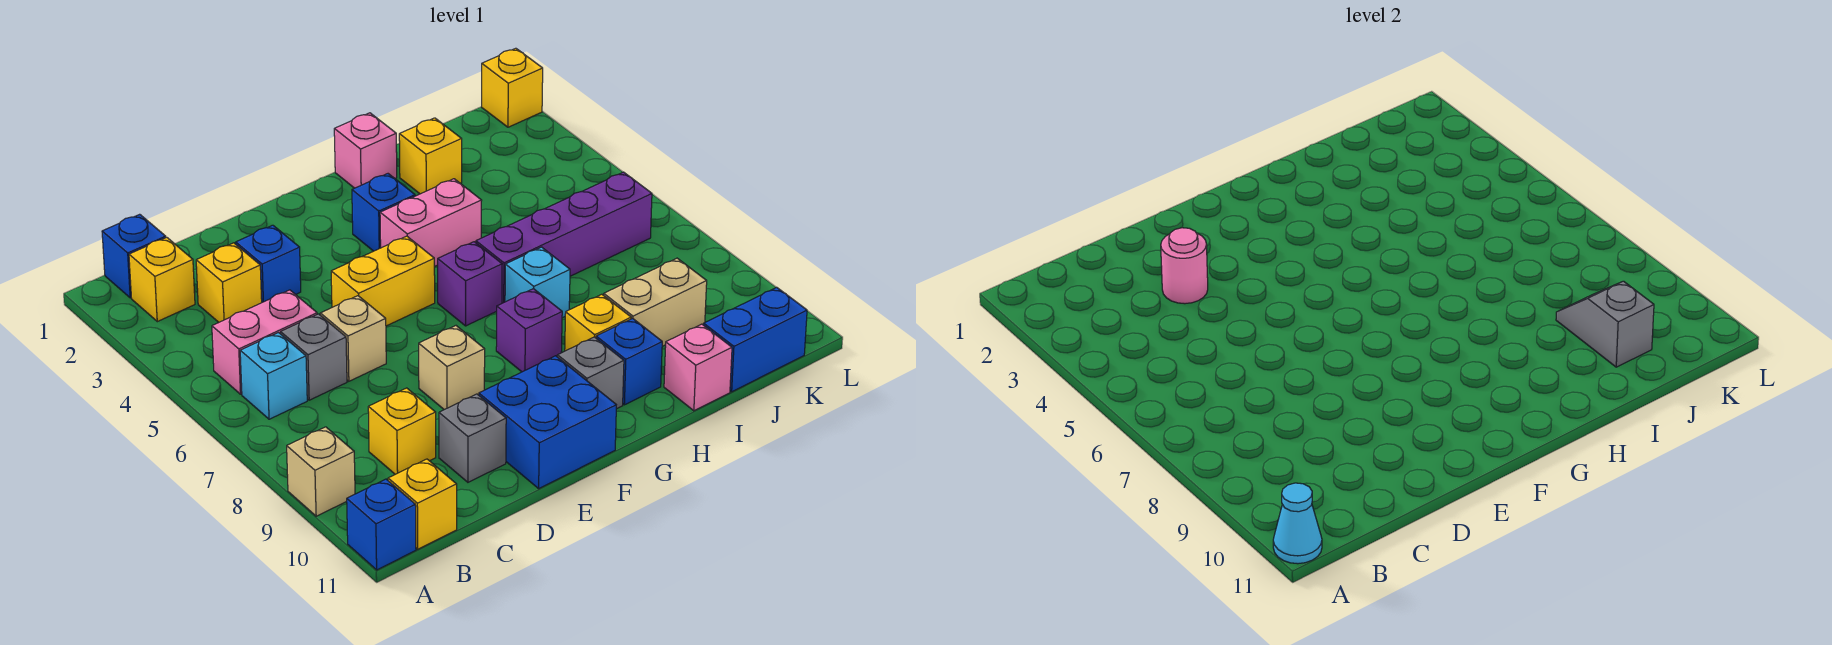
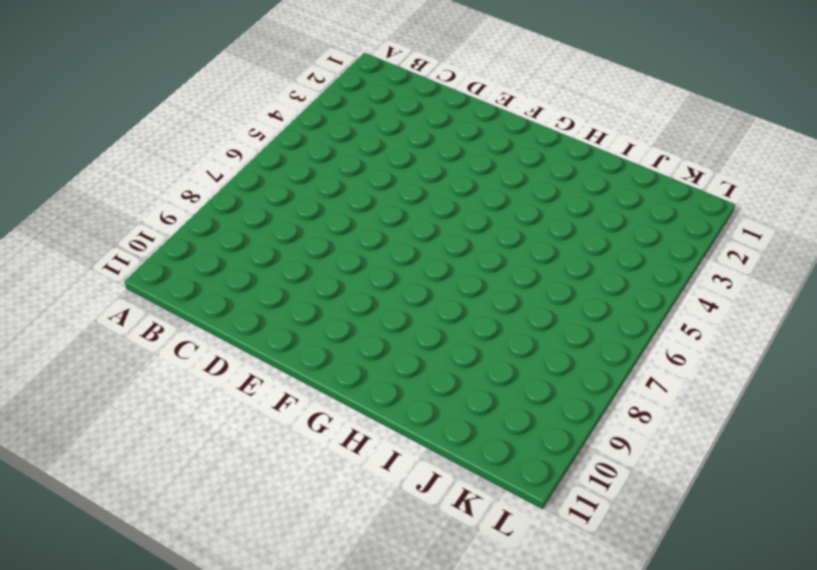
none -> tan 1x1 brick [287,427,355,516]
none -> blue 1x1 brick [347,479,416,570]
none -> blue 1x1 brick [102,214,166,298]
none -> yellow 1x1 brick [129,237,195,322]

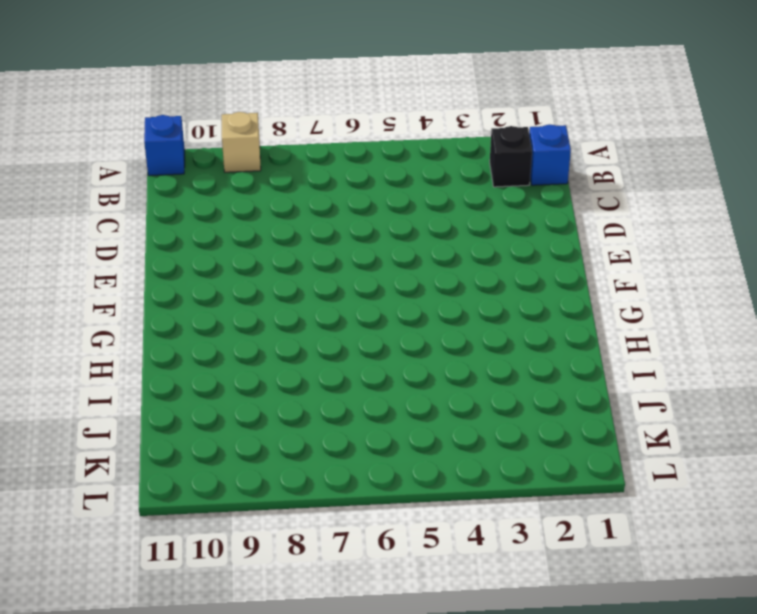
black 1x1 brick [490,126,532,187] -> yellow 1x1 brick [129,237,195,322]
none -> pink 1x2 brick [212,290,317,394]
none -> cyan 1x1 brick [240,333,307,419]
none -> yellow 1x1 brick [388,459,457,549]
none -> yellow 1x1 brick [196,243,262,322]

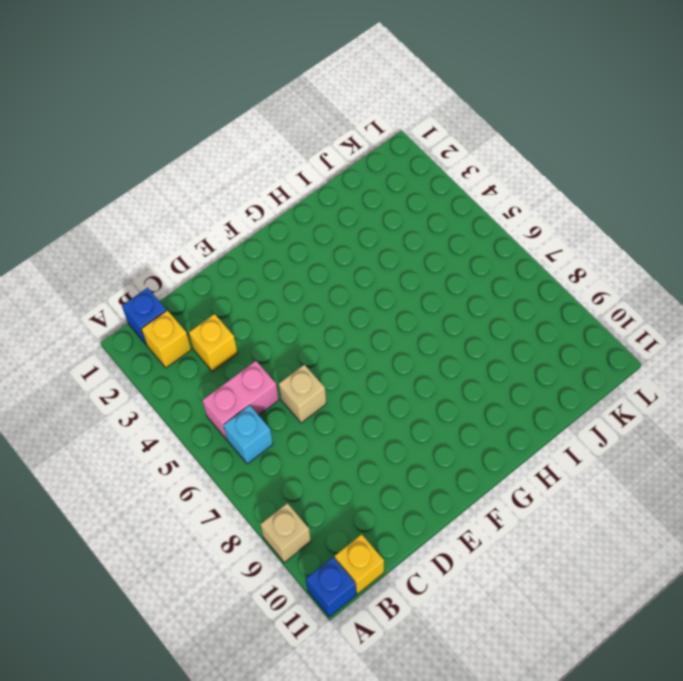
none -> grey 1x1 brick [281,314,347,400]
none -> yellow 1x1 brick [368,388,436,474]
none -> blue 1x1 brick [236,225,301,302]
none -> grey 1x1 brick [439,394,506,482]

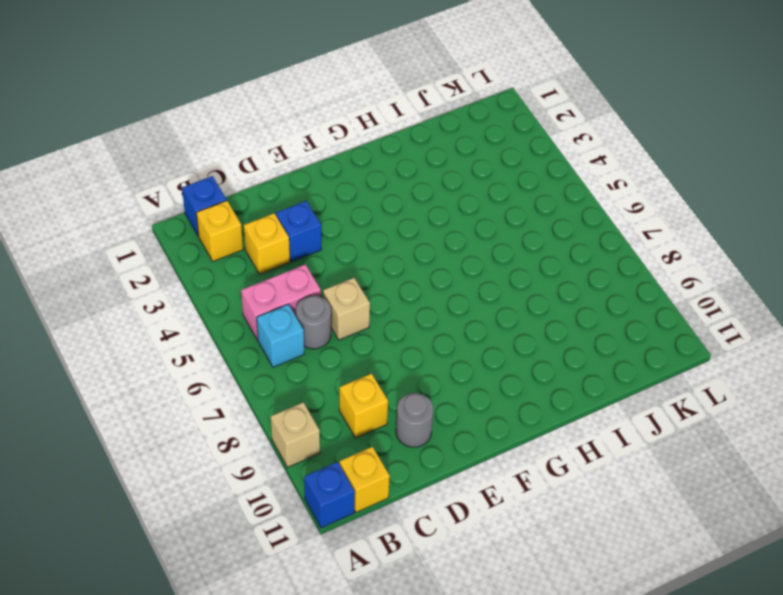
grey 1x1 round brick [296,296,331,349] -> grey 1x1 brick [281,314,347,400]
grey 1x1 round brick [396,393,433,447] -> grey 1x1 brick [439,394,506,482]
none -> yellow 1x2 brick [331,236,435,326]
none -> tan 1x1 brick [419,326,485,410]
none -> blue 2x2 brick [479,356,616,488]
none -> blue 1x1 brick [352,174,415,251]

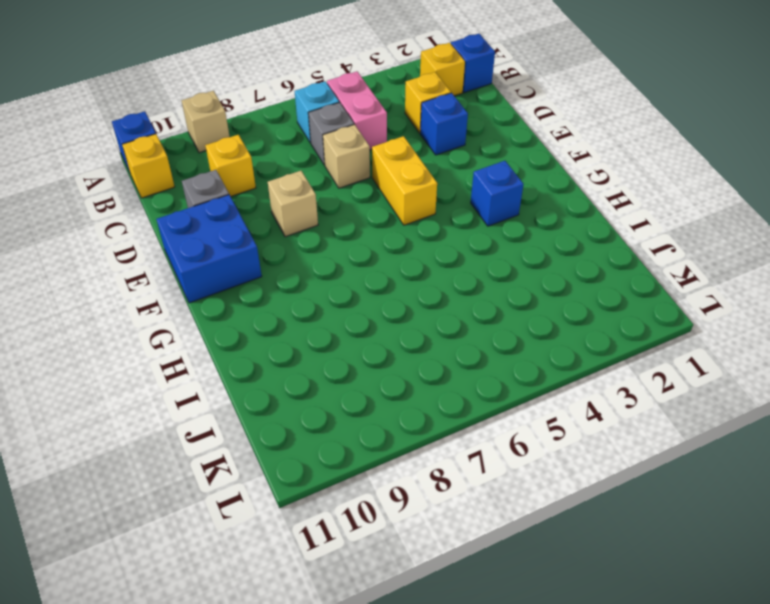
none -> pink 1x2 brick [380,179,482,267]
none -> purple 1x1 brick [438,242,502,326]
none -> purple 1x1 brick [496,289,562,372]
none -> grey 1x1 brick [557,337,624,409]

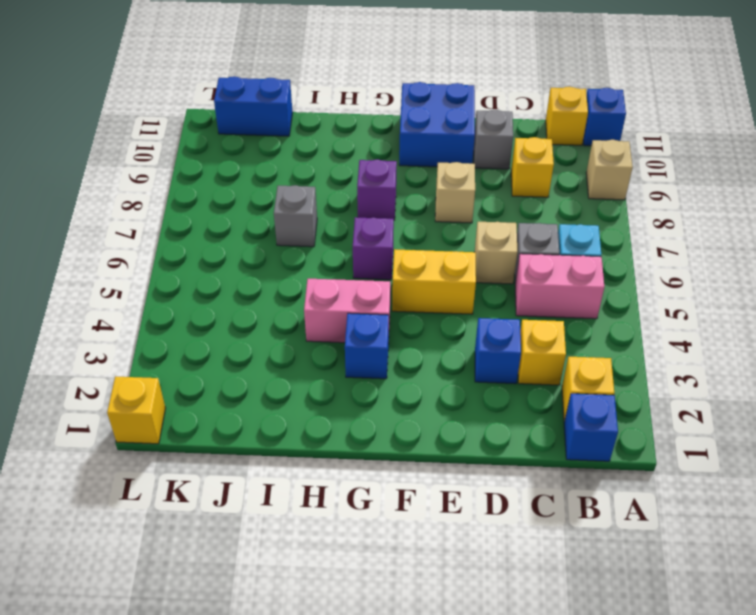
grey 1x1 brick [274,185,317,247] -> grey 1x1 brick moved to [557,337,624,409]
none -> pink 1x1 brick [334,113,397,188]
none -> purple 1x4 brick [476,172,652,303]
none -> cyan 1x1 brick [505,247,570,318]
none -> yellow 1x1 brick [565,294,631,351]

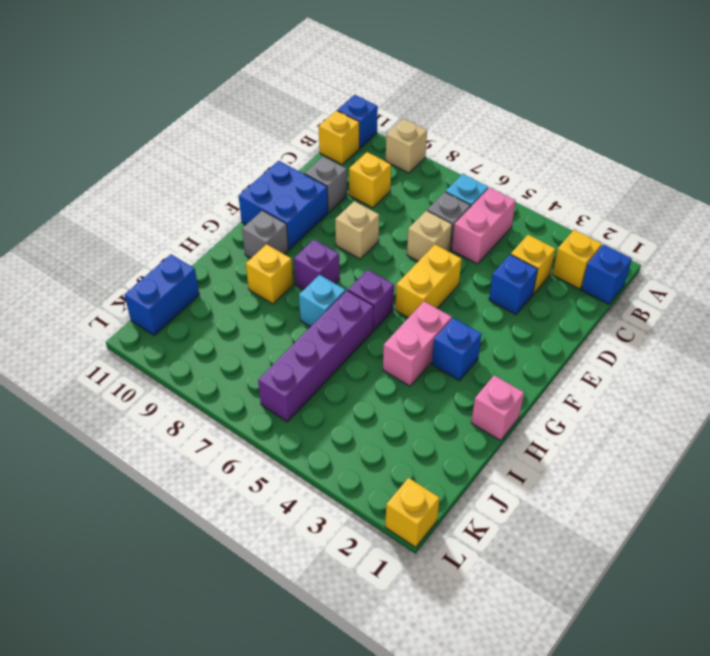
none -> blue 1x1 brick [596,318,662,405]
none -> yellow 1x1 brick [399,118,462,194]
none -> tan 1x2 brick [604,258,707,346]
none -> pink 1x1 brick [664,324,732,411]

